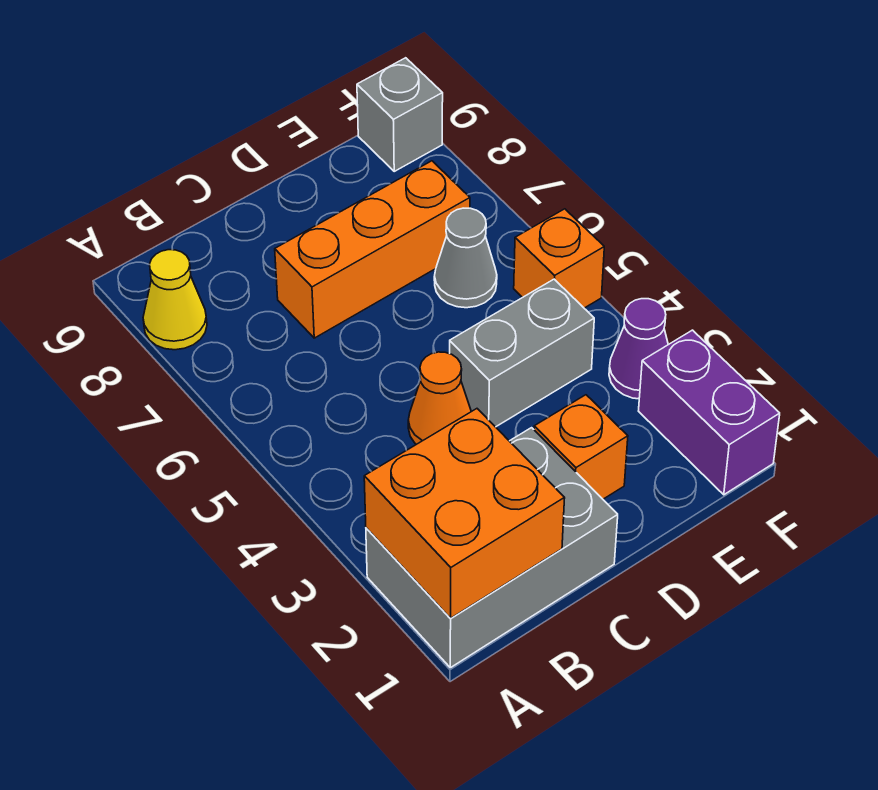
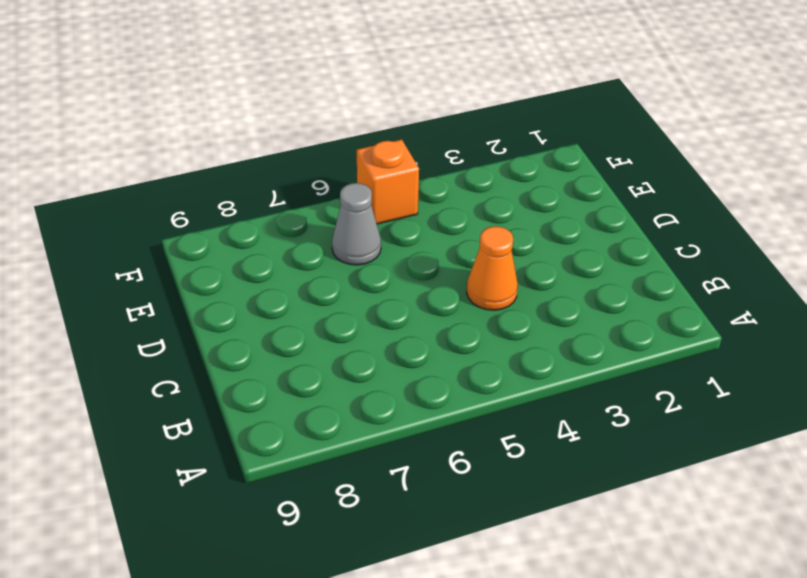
none -> grey 2x3 brick [366,428,618,668]
none -> yellow 1x1 cone [143,250,207,350]
none -> orange 1x3 brick [275,161,470,338]

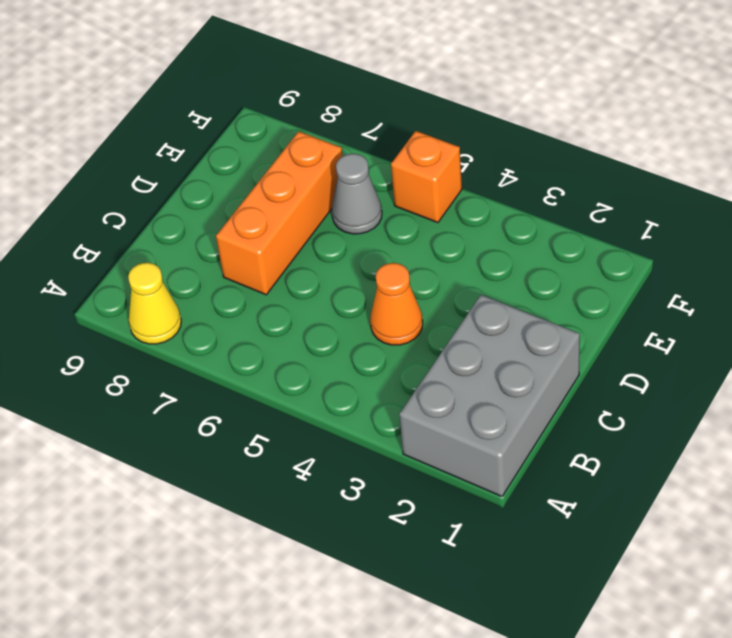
none -> orange 1x1 brick [534,395,628,499]
none -> grey 1x2 brick [450,279,594,427]
none -> purple 1x2 brick [639,330,780,495]

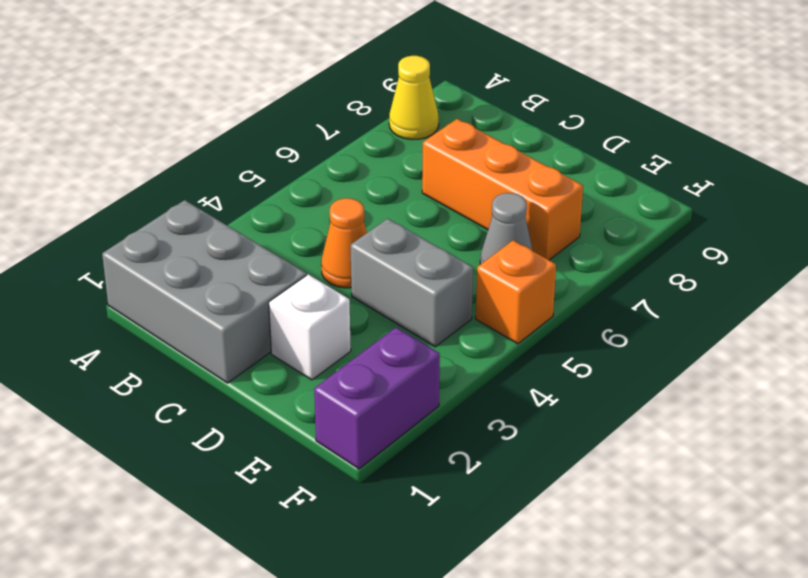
white 1x1 brick [269,274,351,380] -> orange 1x1 brick [534,395,628,499]
none -> purple 1x1 cone [609,299,668,399]
none -> grey 1x1 brick [357,58,443,171]
none -> orange 2x2 brick [364,409,565,618]

